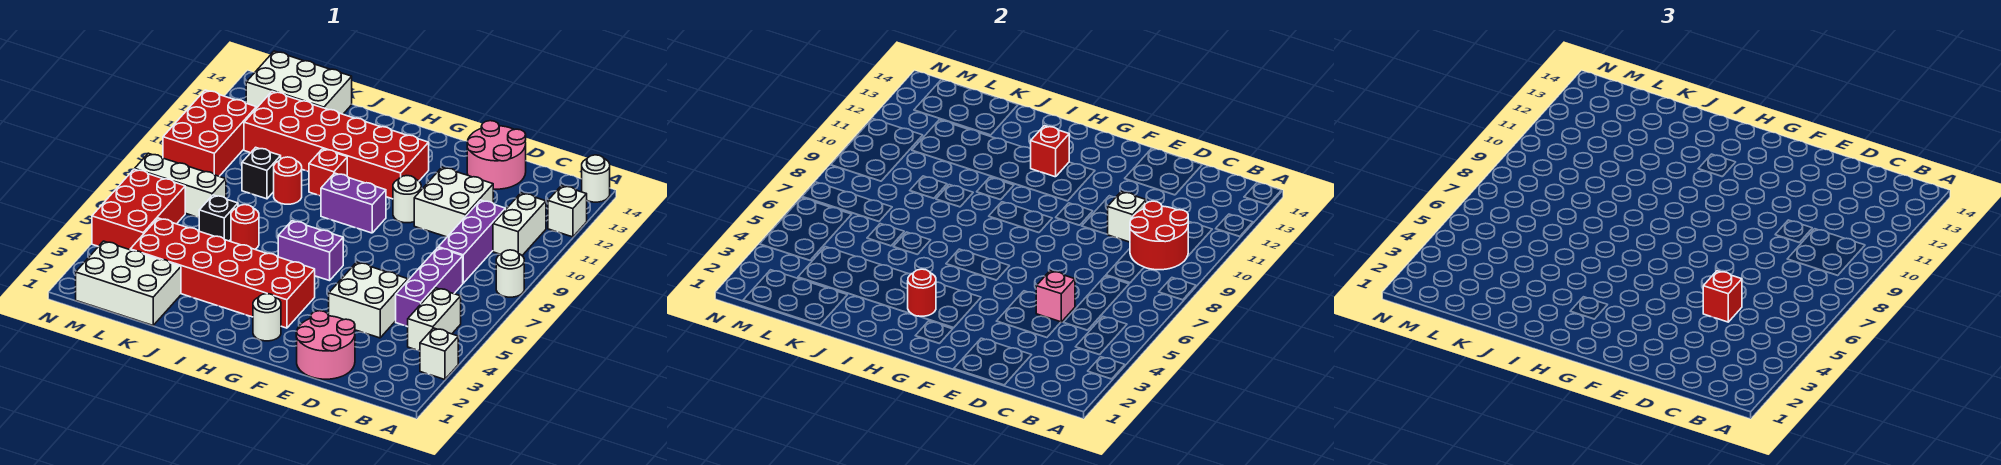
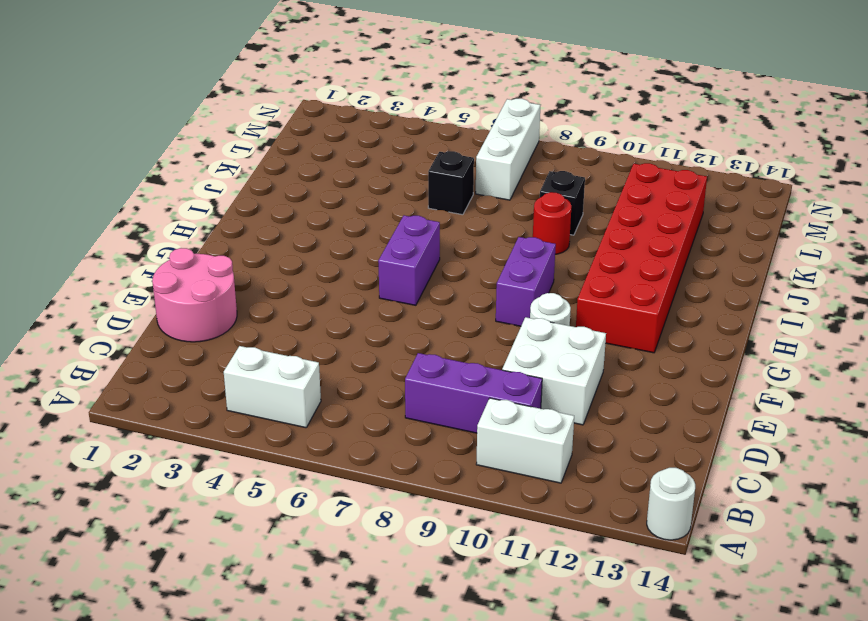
none -> white 1x1 brick [420,328,458,379]
none -> white 1x1 round brick [496,250,524,297]
none -> white 1x1 brick [548,186,587,237]
none -> purple 1x3 brick [396,248,463,327]

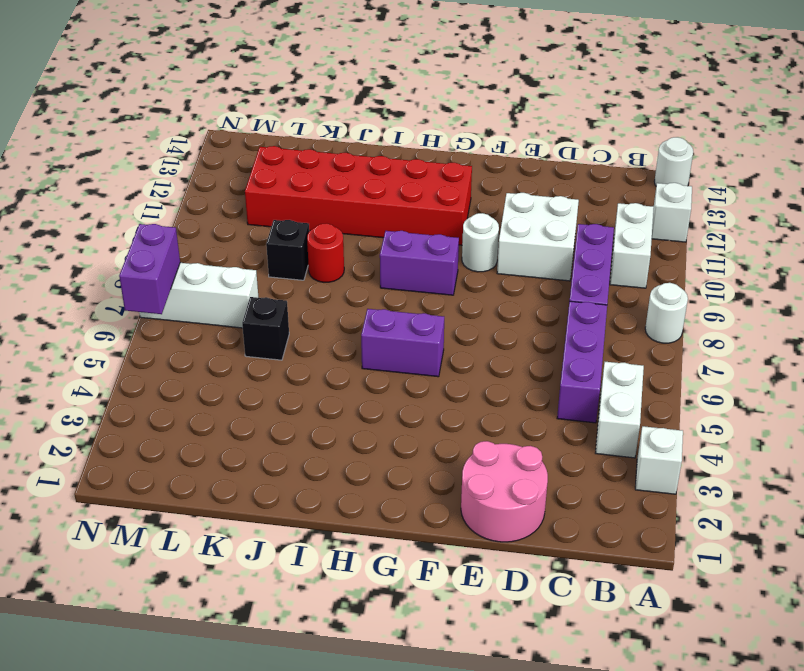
purple 1x2 brick [119,224,180,314] -> none
none -> white 2x2 brick [329,262,408,338]
none -> pink 2x2 round brick [467,121,526,189]
none -> white 1x1 round brick [253,294,281,341]
none -> red 2x6 brick [130,218,315,328]

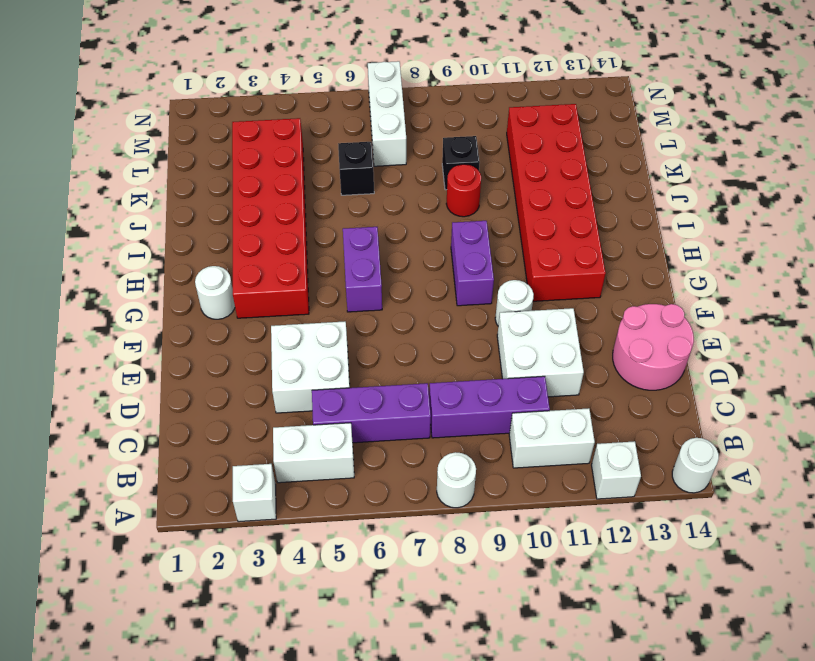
none -> pink 2x2 round brick [296,311,355,379]
none -> red 1x1 brick [309,149,347,196]
none -> red 1x1 round brick [231,205,259,249]
none -> white 2x3 brick [76,241,181,325]

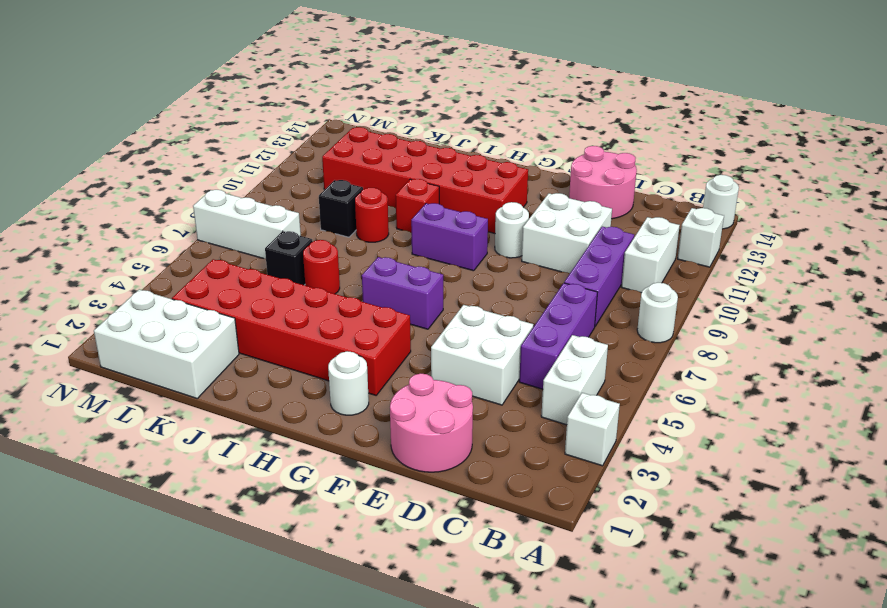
none -> white 2x3 brick [246,51,352,114]
none -> red 2x3 brick [92,169,185,250]
none -> red 2x3 brick [163,90,256,176]
none -> red 2x2 round brick [1130,201,1188,270]

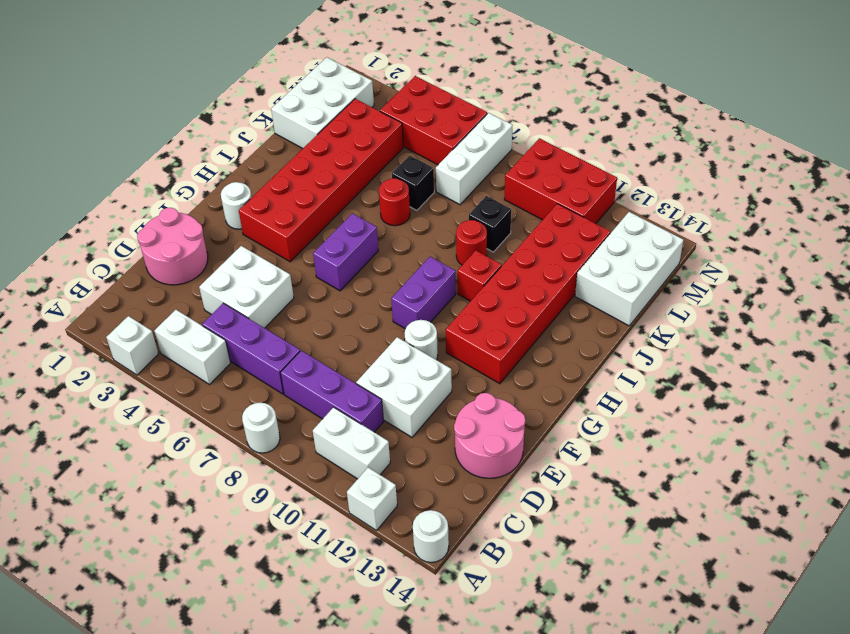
none -> red 2x2 round brick [1130,201,1188,270]
none -> pink 1x1 brick [1036,271,1075,322]
none -> white 1x1 brick [1107,192,1146,242]
none -> red 1x1 round brick [908,269,936,316]

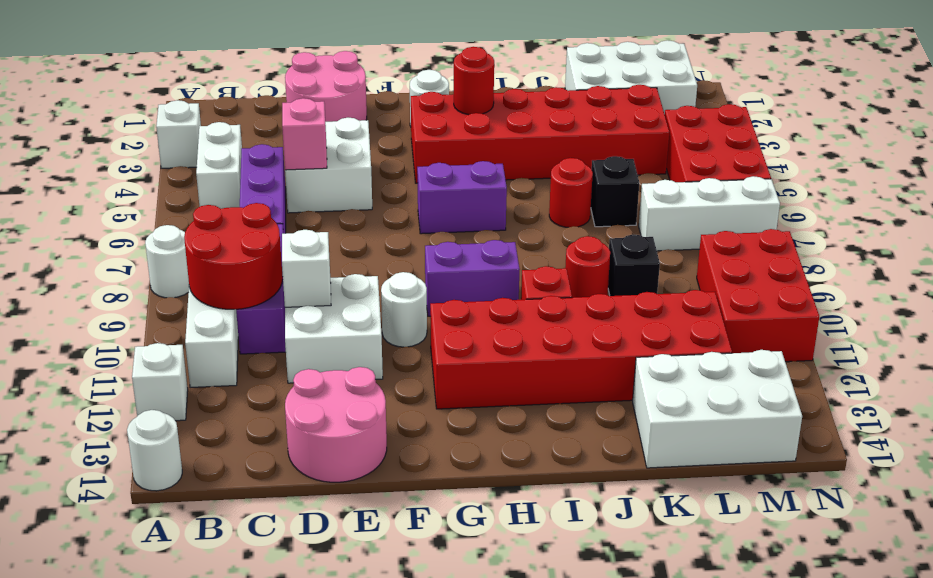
none -> red 1x1 brick [1031,126,1069,177]
none -> red 1x1 brick [1703,271,1742,322]

